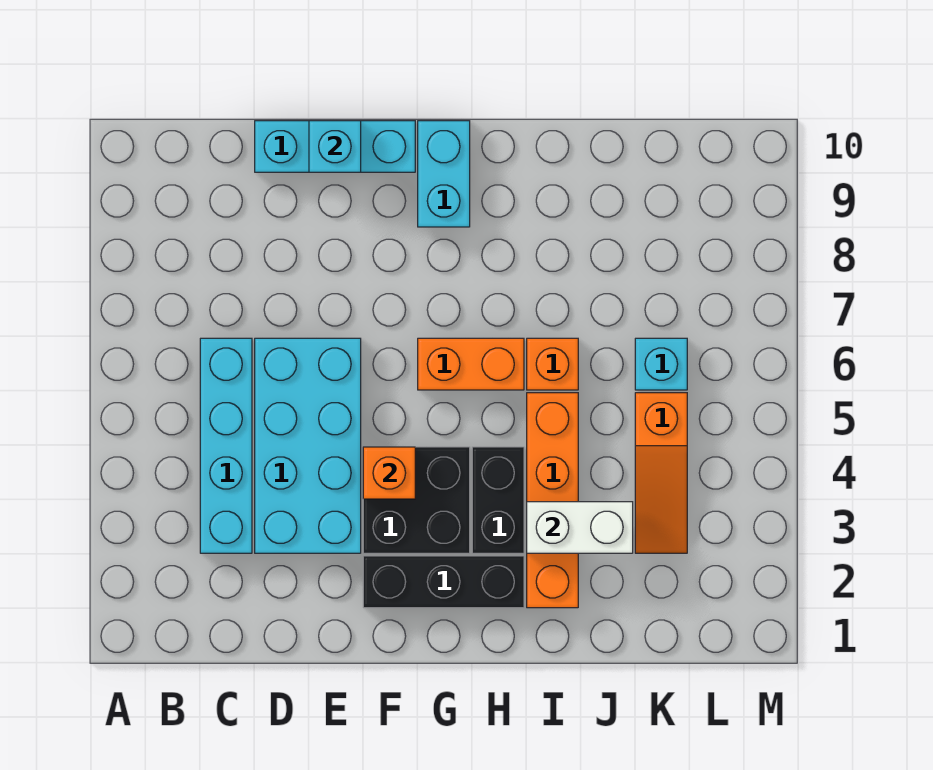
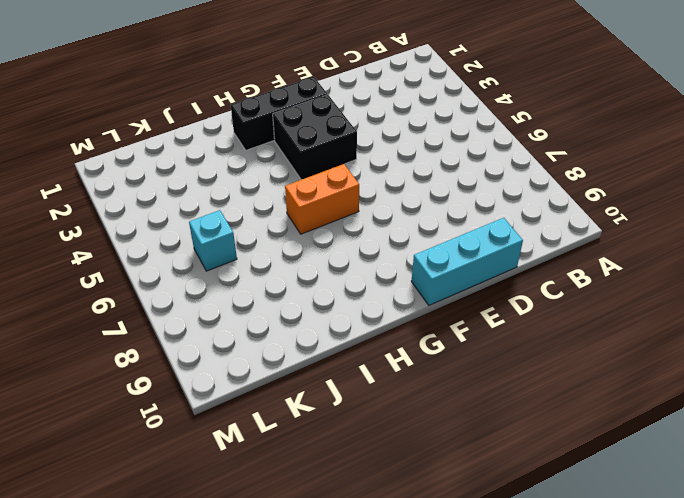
none -> cyan 1x4 brick [200,338,252,553]
none -> cyan 2x4 brick [255,338,361,553]
none -> cyan 1x2 brick [418,121,470,227]

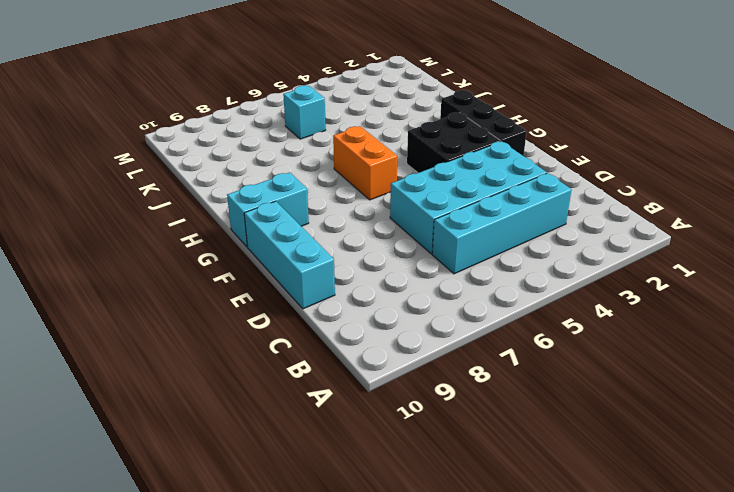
none -> black 1x2 brick [472,447,524,553]
none -> orange 1x4 brick [527,393,578,608]
none -> orange 1x1 brick [527,338,578,390]

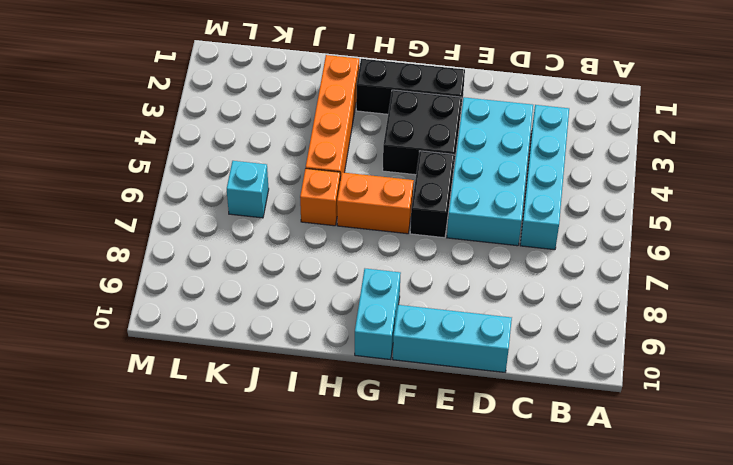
black 1x2 brick [410,151,454,238] -> black 1x2 brick moved to [472,447,524,553]
none -> orange 1x3 slope [635,393,687,553]
none -> cyan 1x1 brick [309,121,361,172]
none -> orange 1x1 brick [363,447,415,499]

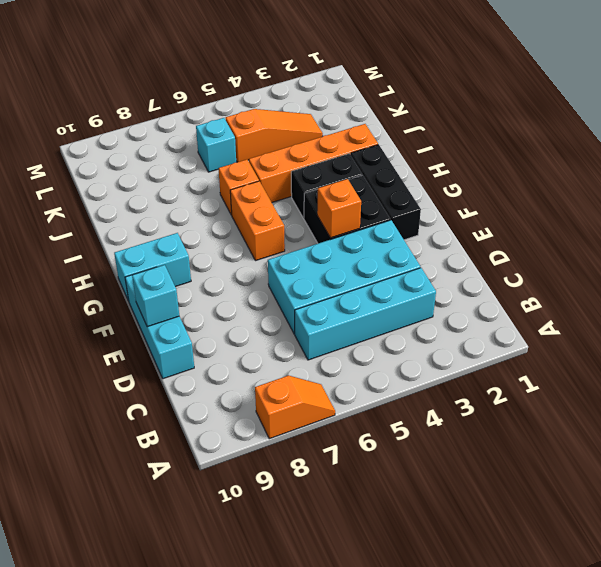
orange 1x2 slope [255,376,335,439] -> none
none -> white 1x2 brick [527,502,633,553]

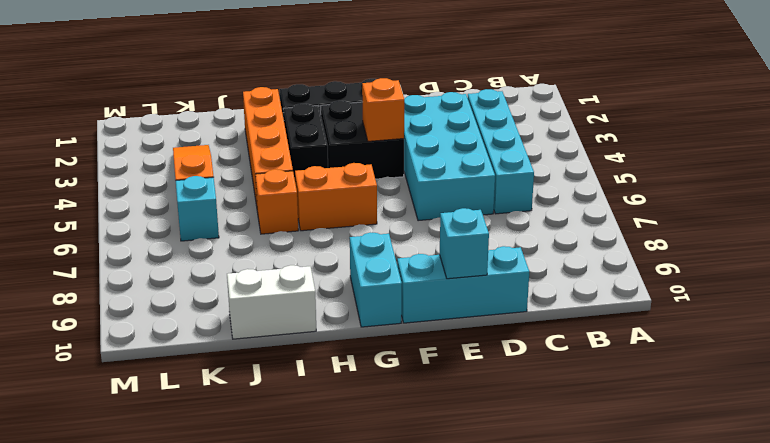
white 1x2 brick [227,265,316,339] -> white 1x2 brick moved to [527,502,633,553]

